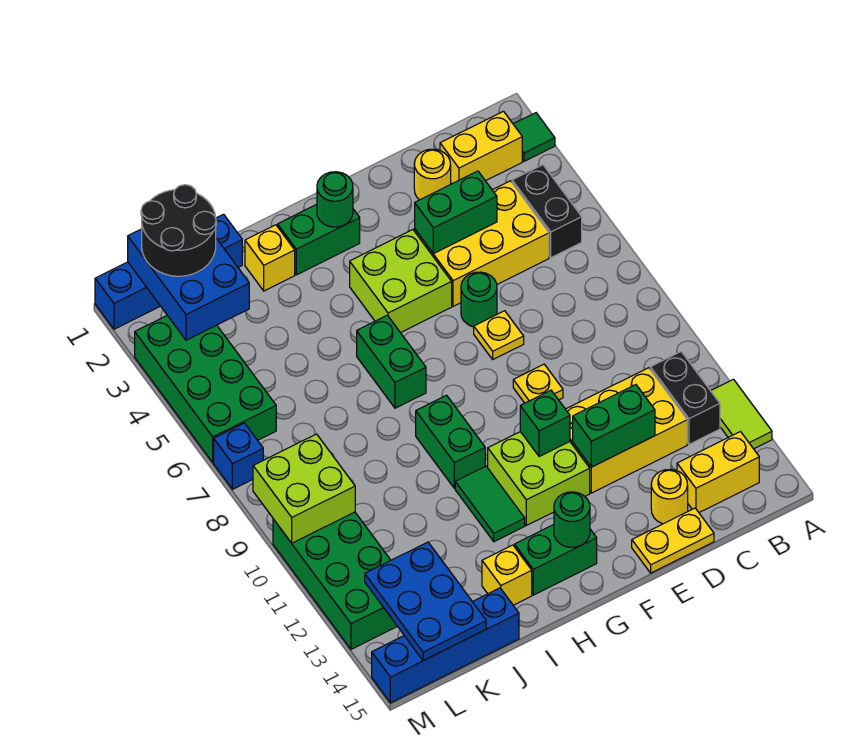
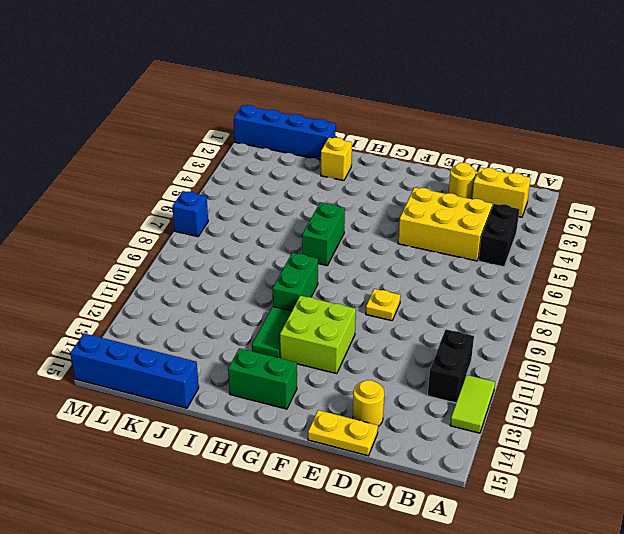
none -> green 1x1 tile [513,113,555,161]
none -> yellow 1x2 brick [677,432,759,512]
none -> yellow 2x3 brick [566,368,687,493]
none -> green 1x1 round brick [461,272,497,327]

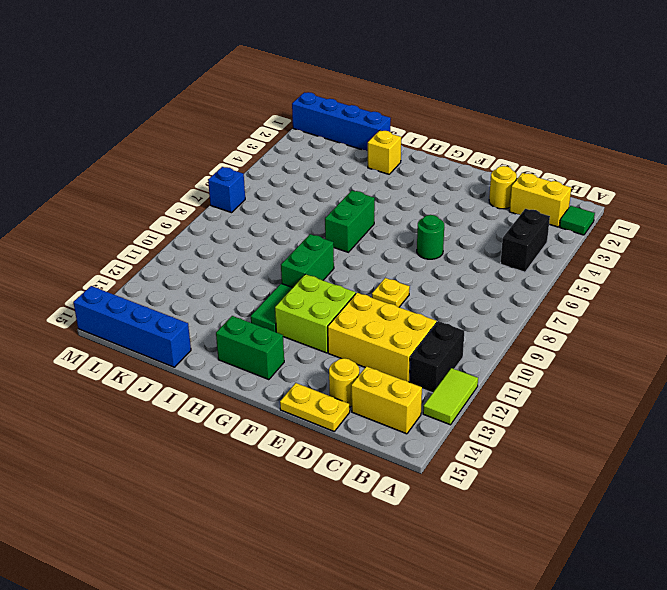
none -> yellow 2x3 brick [415,181,549,306]
none -> yellow 1x1 plate [474,311,524,359]
none -> lime 2x2 brick [350,230,452,333]
none -> green 1x2 brick [278,204,360,275]

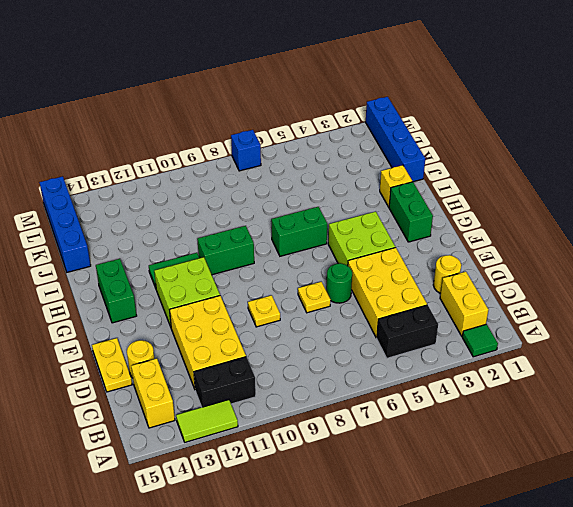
none -> yellow 1x1 brick [482,545,532,605]
none -> green 2x4 brick [135,316,276,462]
none -> green 2x4 brick [273,512,397,649]
none -> green 1x2 brick [415,171,497,254]

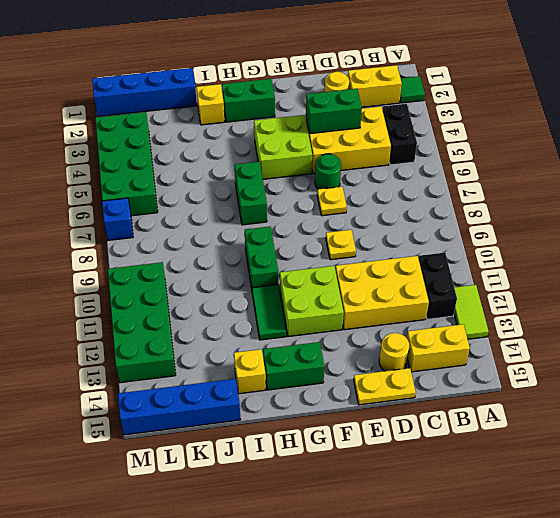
none -> green 1x2 brick [573,385,655,467]
none -> green 1x1 brick [520,390,570,457]
none -> green 1x1 round brick [317,172,353,227]
none -> green 1x1 round brick [554,492,590,547]

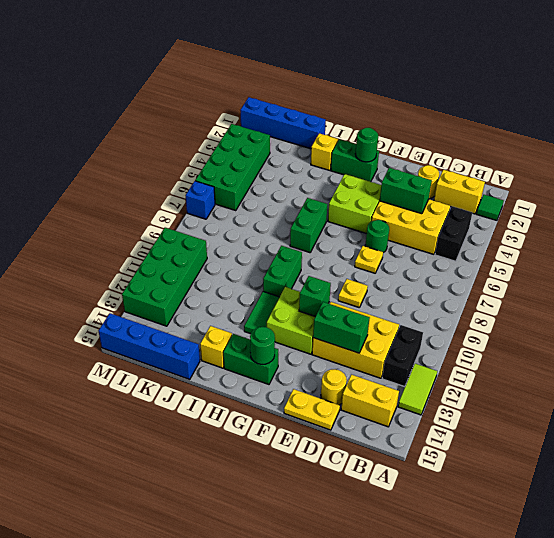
none -> blue 2x3 brick [128,229,249,340]
none -> blue 2x3 plate [365,542,486,661]
none -> lime 2x2 brick [253,434,355,543]
none -> black 2x2 round brick [141,185,216,276]

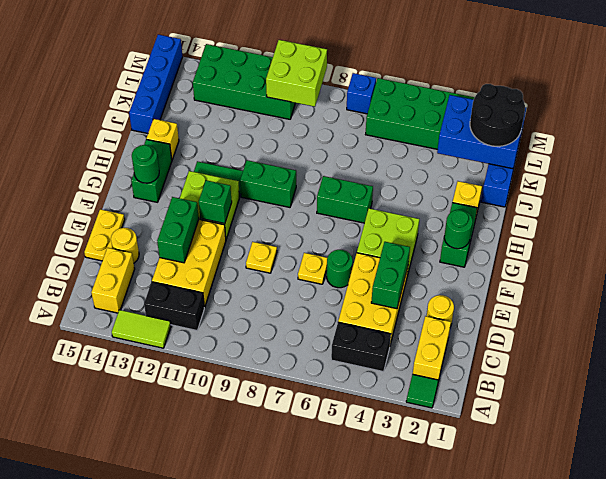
none -> blue 2x3 plate [365,542,486,661]

